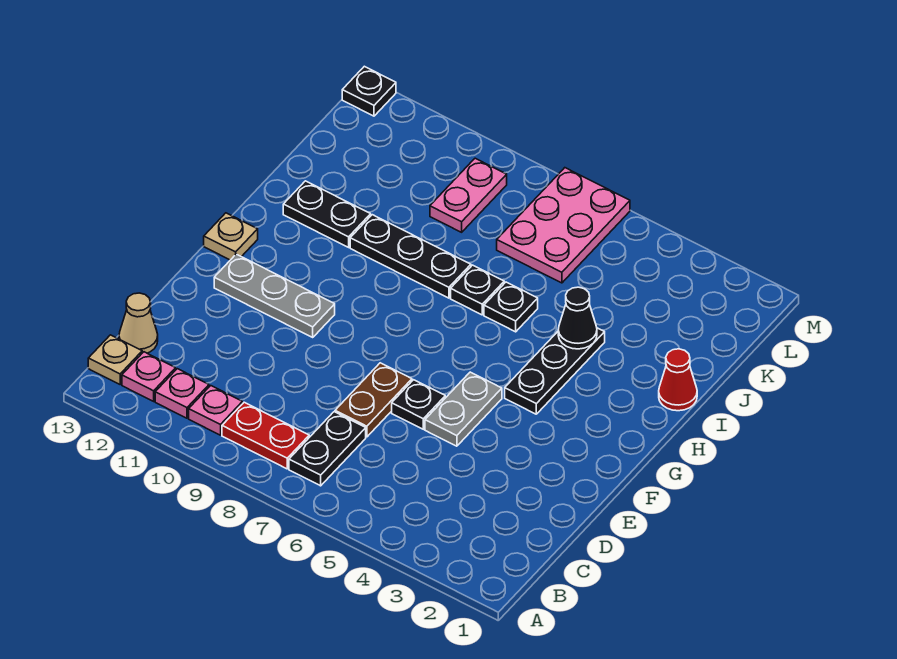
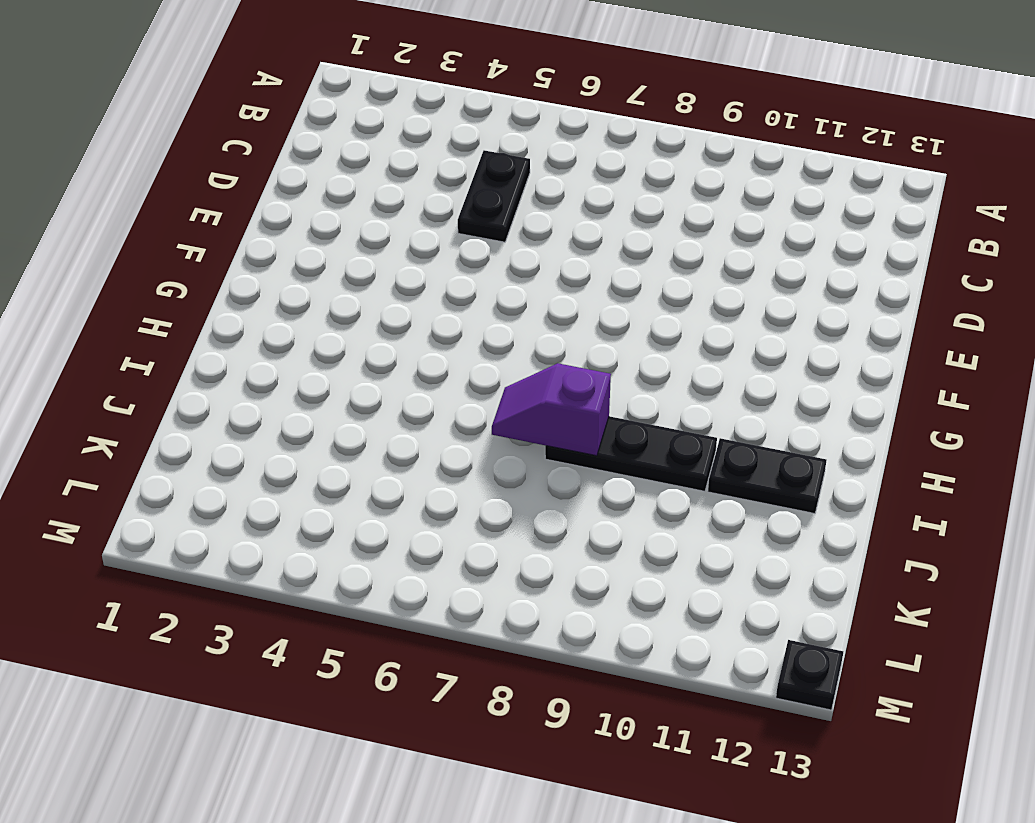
black 1x2 plate [458,150,530,242] -> black 1x2 plate moved to [289,412,366,486]
purple 1x2 slope [492,363,611,456] -> none
none -> red 1x2 plate [222,402,309,469]
none -> pink 1x1 plate [189,386,242,435]
none -> pink 1x1 plate [155,369,209,418]

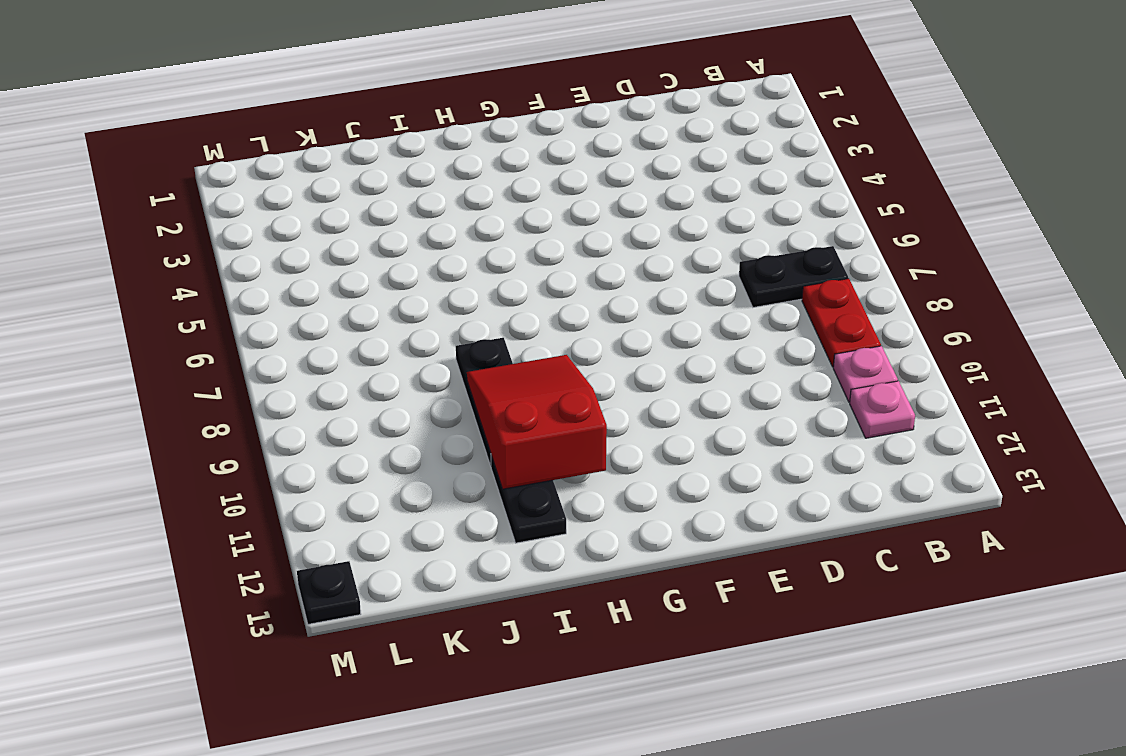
red 2x3 slope [467,355,607,489] -> none
none -> pink 1x1 plate [122,352,176,401]
none -> tan 1x1 plate [88,335,142,384]
none -> tan 1x1 cone [119,293,158,353]

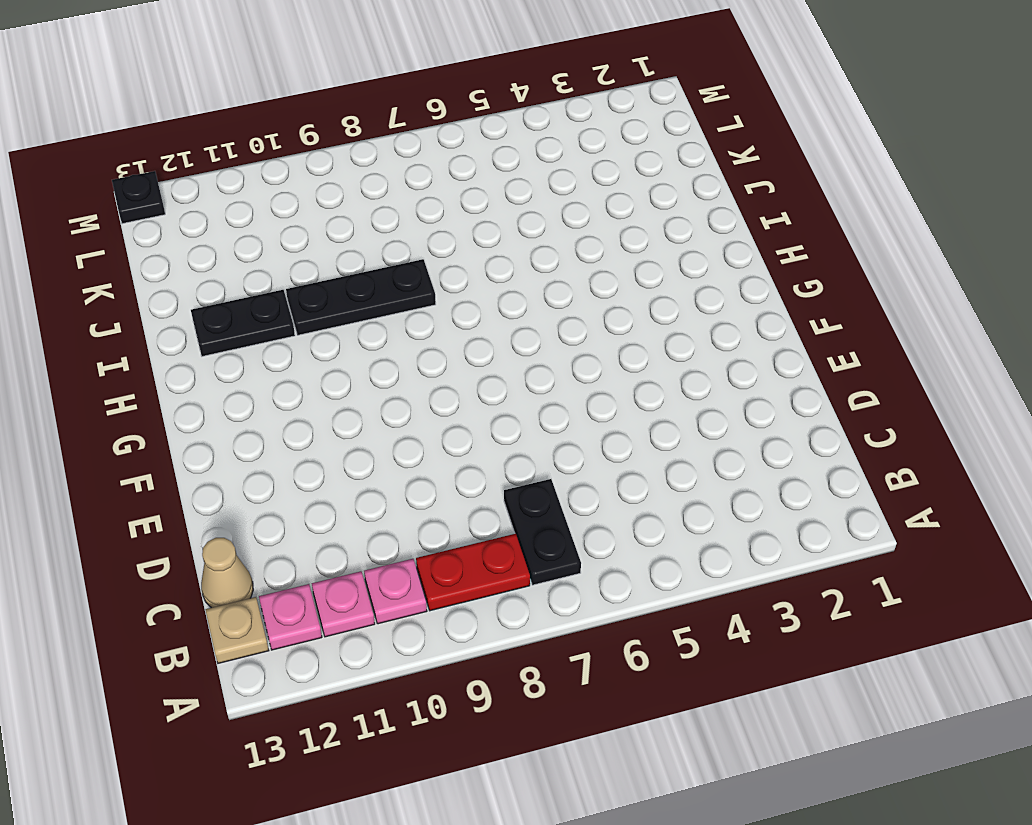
none -> brown 1x2 plate [335,363,412,437]
none -> grey 1x2 plate [425,372,502,446]
none -> black 1x1 plate [392,380,445,429]

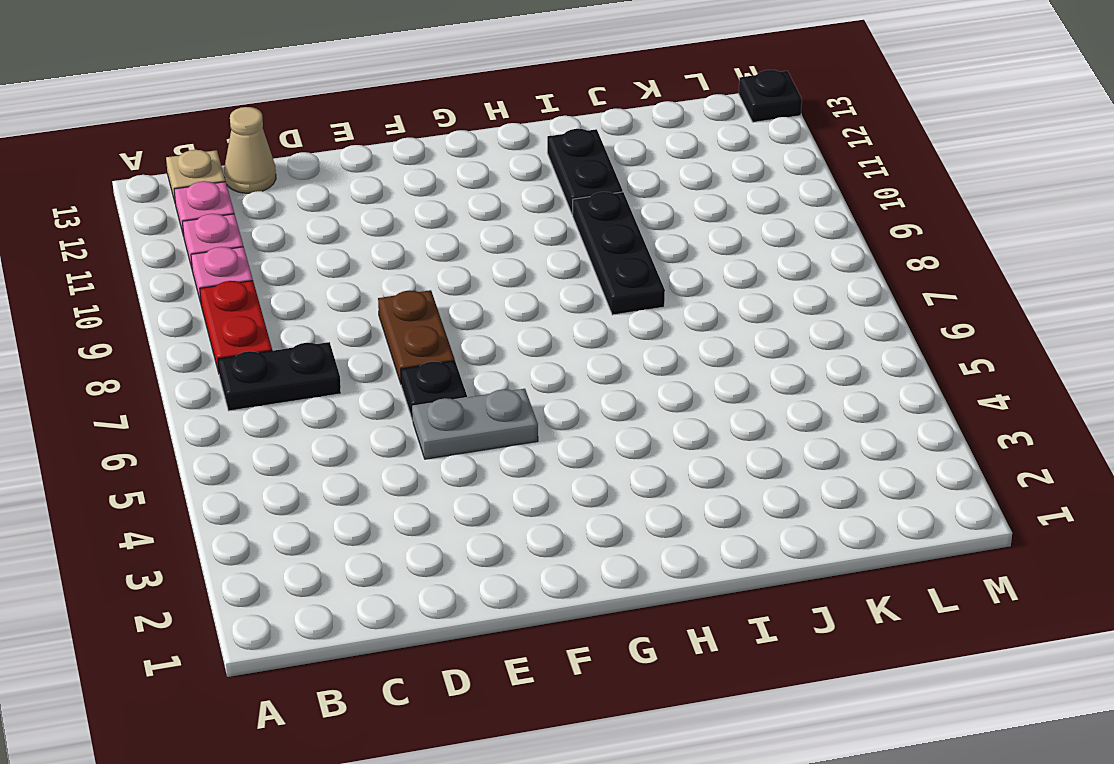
brown 1x2 plate [378,290,455,383] -> brown 1x2 plate turned to [335,363,412,437]
none -> grey 1x3 plate [214,254,335,337]
none -> black 1x3 plate [505,328,605,414]
none -> tan 1x1 plate [204,213,258,260]

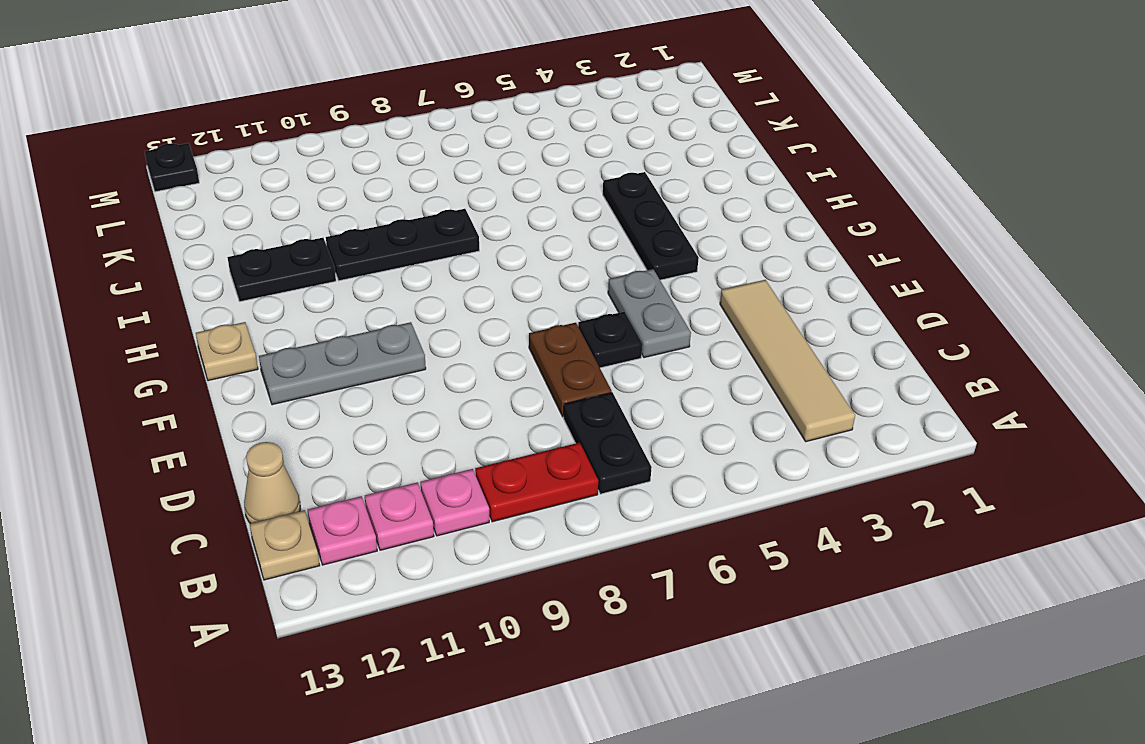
tan 1x4 tile [720,280,855,442] -> none
none -> red 1x1 cone [659,349,697,411]
none -> black 1x1 plate [484,282,538,332]
none -> black 1x1 plate [451,265,504,315]

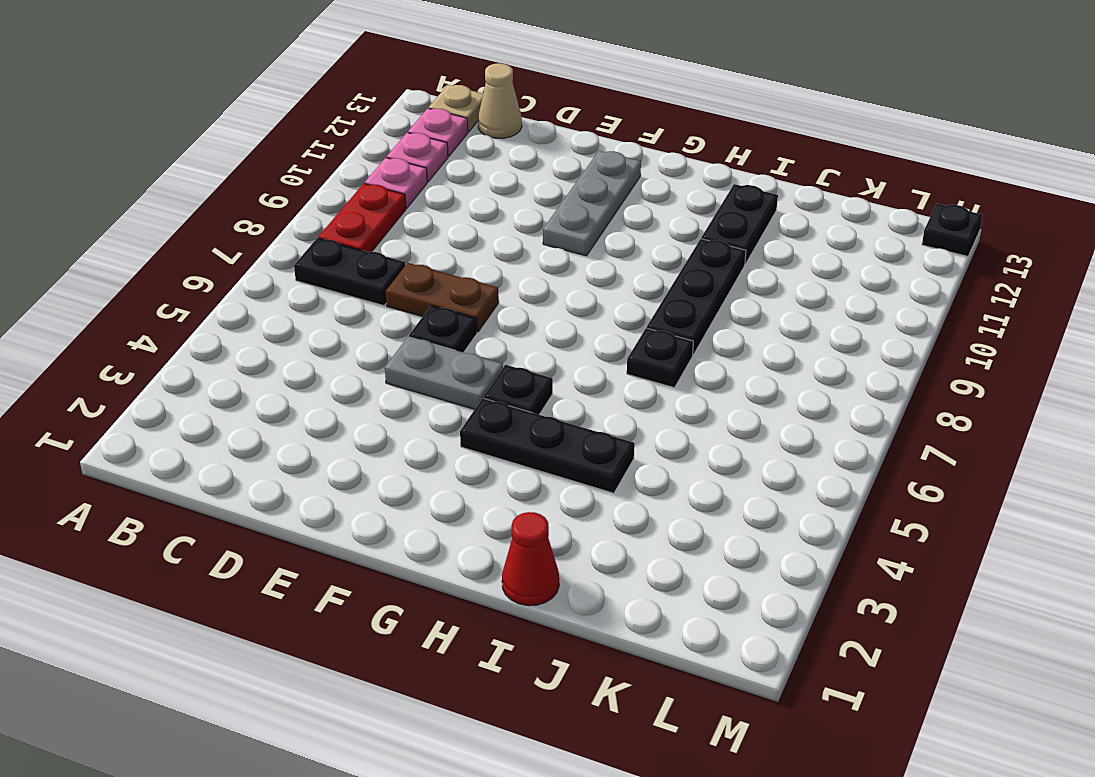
black 1x1 plate [484,365,553,415] -> black 1x1 plate moved to [484,282,538,332]
none -> tan 1x1 plate [204,213,258,260]
none -> pink 2x3 plate [497,168,630,283]
none -> pink 1x2 plate [430,158,507,232]

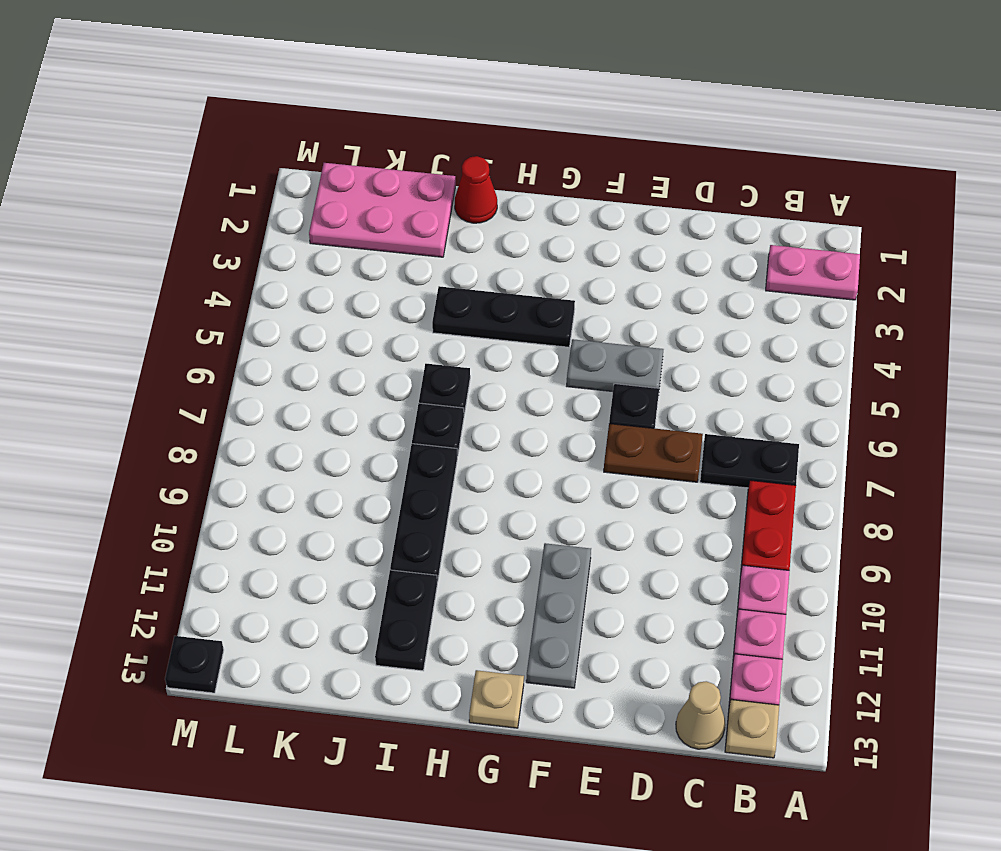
pink 1x2 plate [766,245,860,300] -> pink 1x2 plate moved to [430,158,507,232]
pink 2x3 plate [309,163,455,257] -> pink 2x3 plate moved to [497,168,630,283]
none -> black 1x1 cone [558,287,597,349]

